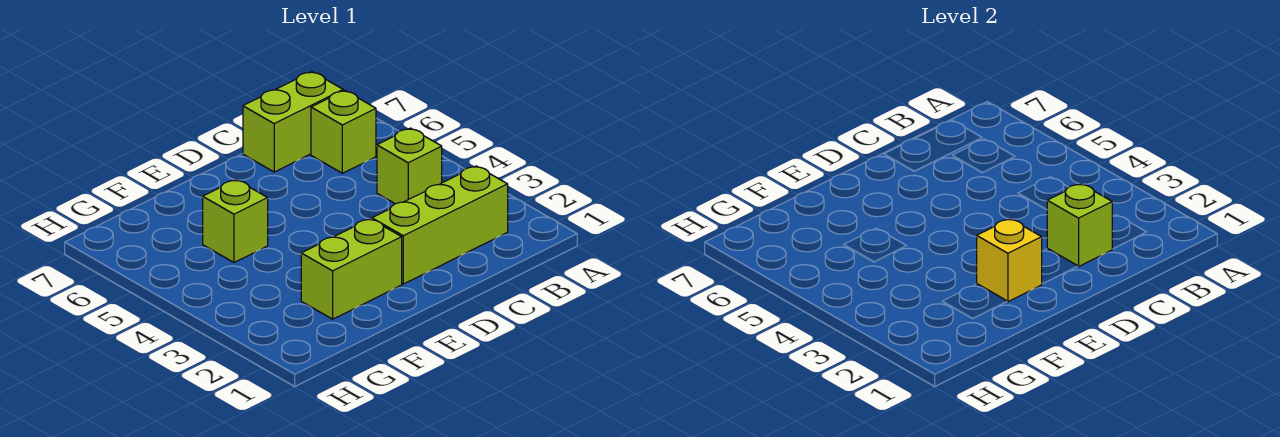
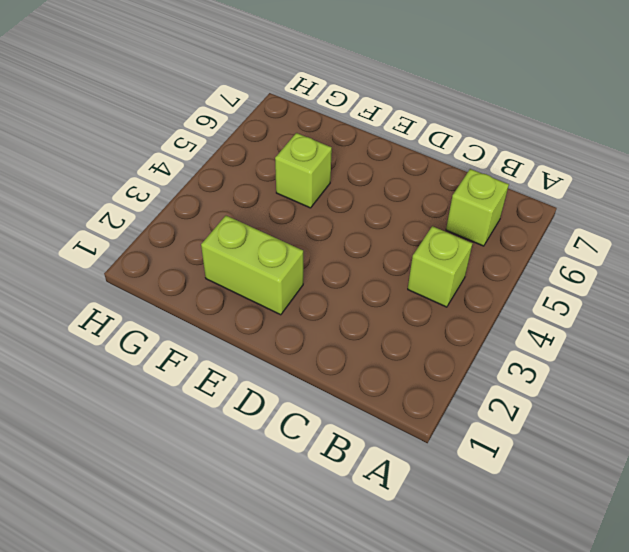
none -> lime 1x3 brick [372,166,508,284]
none -> lime 1x2 brick [243,72,343,172]

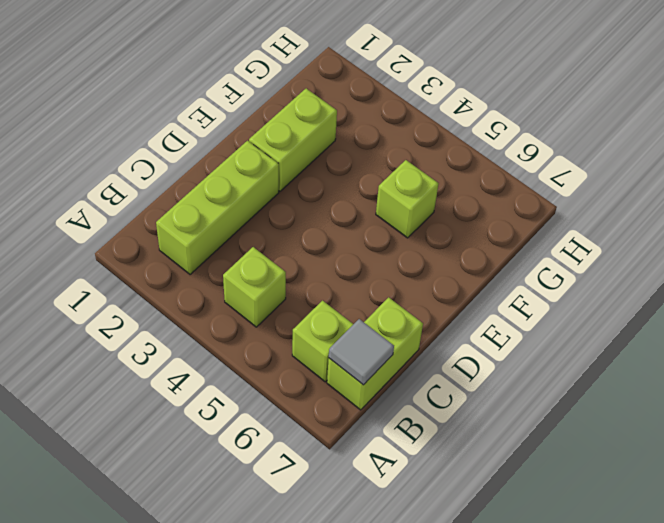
grey 1x1 tile [329,319,394,385] -> none
none -> lime 1x1 brick [1047,184,1112,266]
none -> yellow 1x1 brick [977,219,1042,302]

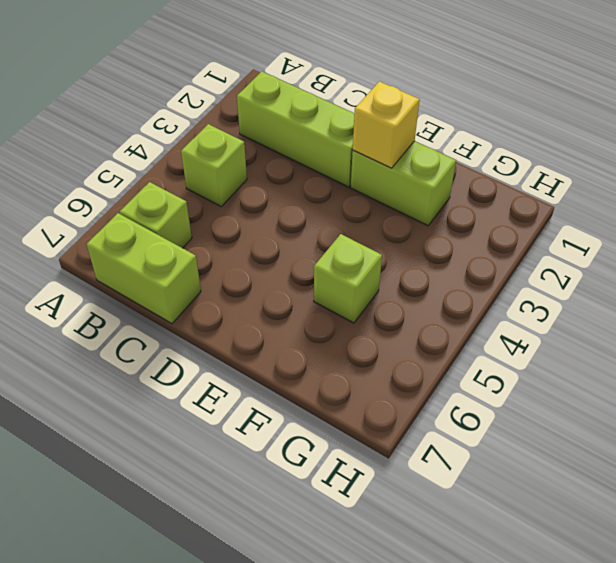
none -> lime 1x1 brick [1047,184,1112,266]

